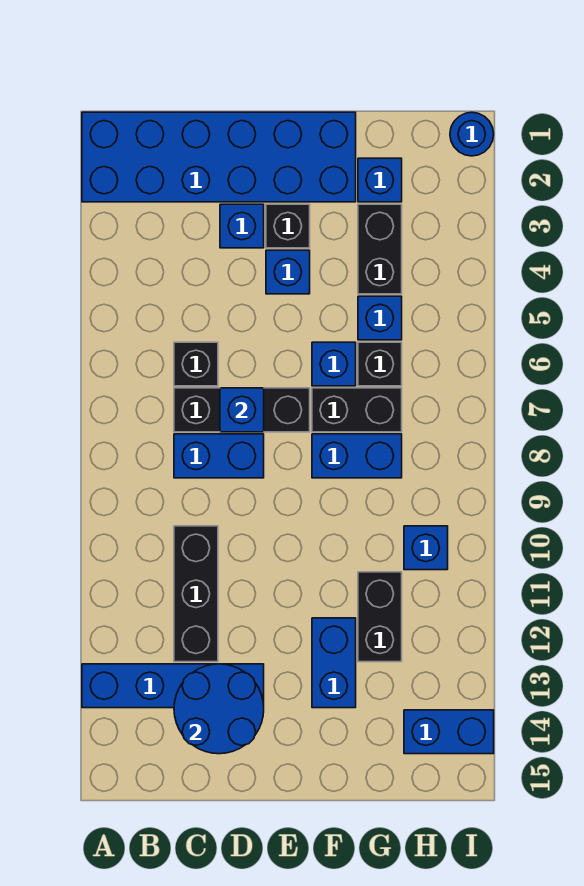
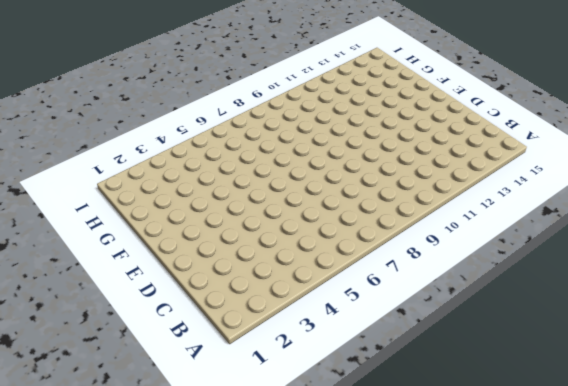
none -> blue 2x6 brick [82,112,356,202]
none -> blue 1x4 brick [82,664,264,708]
none -> black 1x1 brick [174,342,218,386]

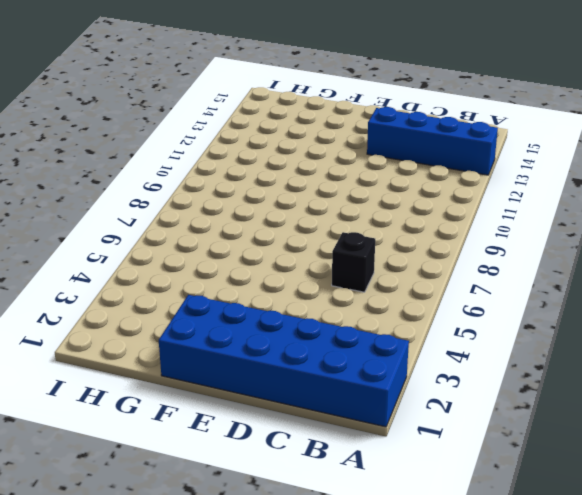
none -> black 1x3 brick [174,388,310,432]
none -> blue 1x2 brick [174,434,264,478]
none -> black 1x3 brick [174,526,218,662]

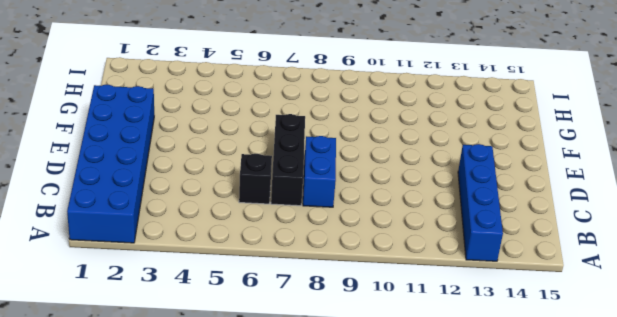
none -> black 1x3 brick [174,526,218,662]
none -> blue 1x1 brick [220,204,264,248]
none -> black 1x1 brick [266,204,310,248]

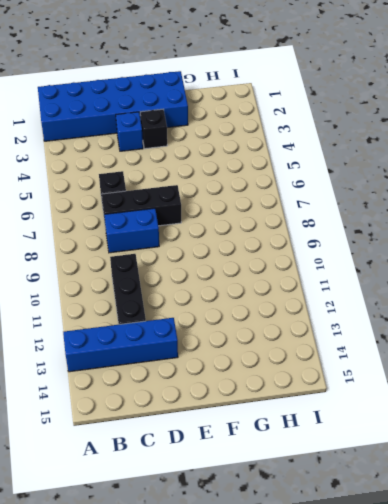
none -> blue 1x1 brick [266,250,310,294]
none -> blue 1x1 brick [312,342,356,386]
none -> black 1x2 brick [312,388,402,432]

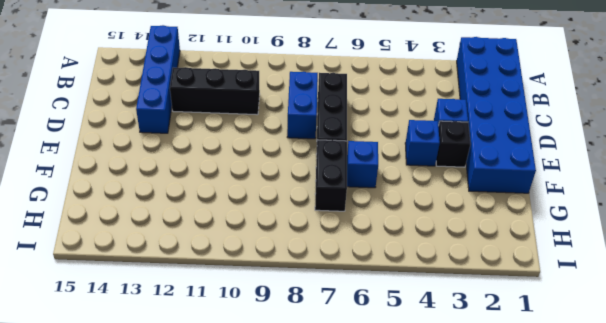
none -> black 1x1 brick [174,342,218,386]
none -> blue 1x2 brick [312,434,402,478]
none -> blue 1x2 brick [312,618,356,708]

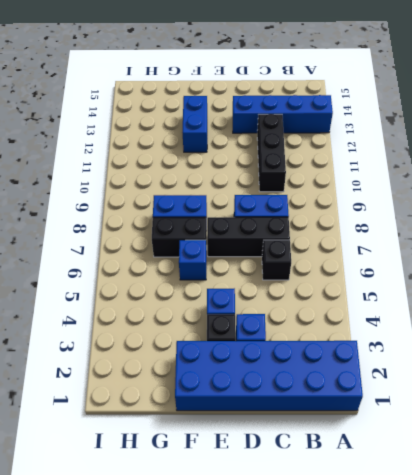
none -> blue 1x1 brick [358,158,402,202]
none -> black 1x2 brick [358,204,402,294]
none -> blue 1x1 brick [358,296,402,340]

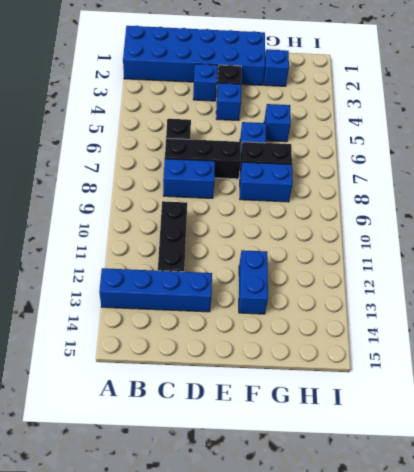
none -> black 1x2 brick [358,204,402,294]
none -> black 1x1 brick [358,342,402,386]
none -> black 1x2 brick [358,572,402,662]

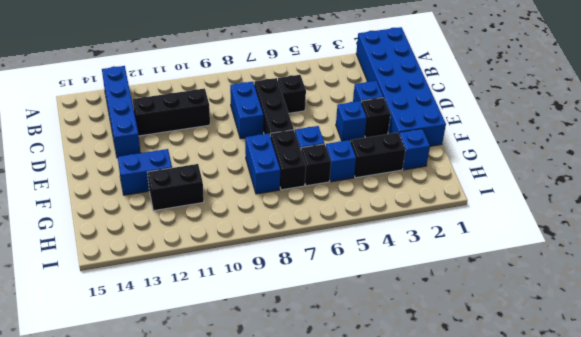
none -> blue 1x1 brick [404,526,448,570]
none -> blue 1x2 brick [404,710,494,754]
none -> blue 1x1 round brick [450,112,494,156]

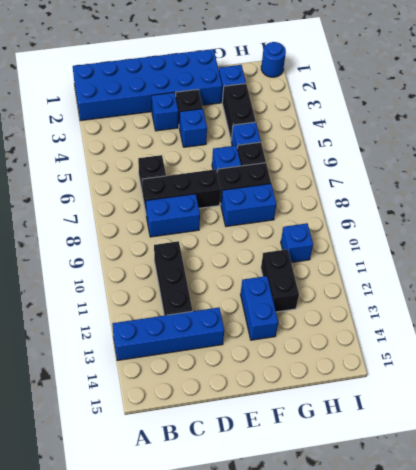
none -> blue 1x2 brick [404,710,494,754]
none -> blue 2x2 round brick [174,664,264,754]
none -> blue 1x1 brick [220,388,264,432]

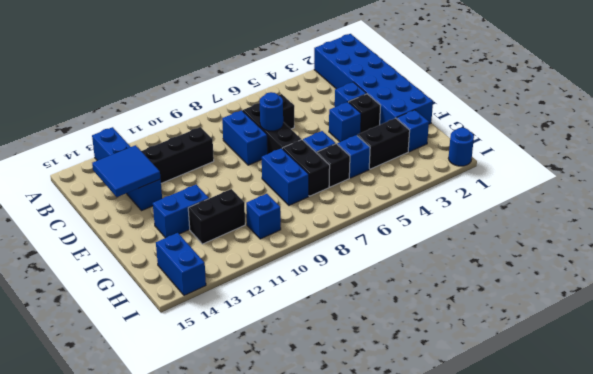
blue 2x2 tile [92,145,161,197] -> blue 2x2 round brick [174,664,264,754]
blue 1x1 round brick [260,92,283,131] -> blue 1x1 brick [220,388,264,432]

